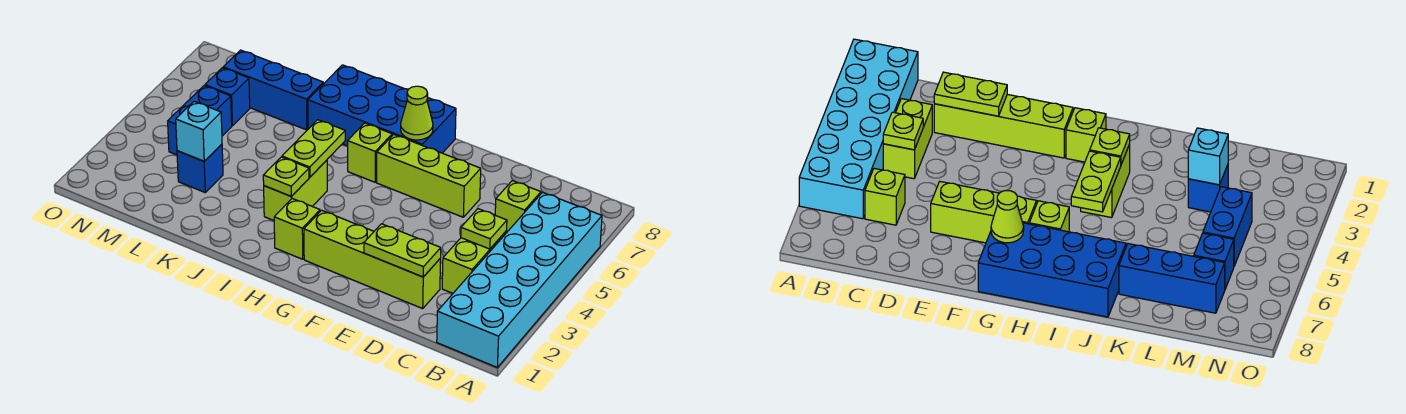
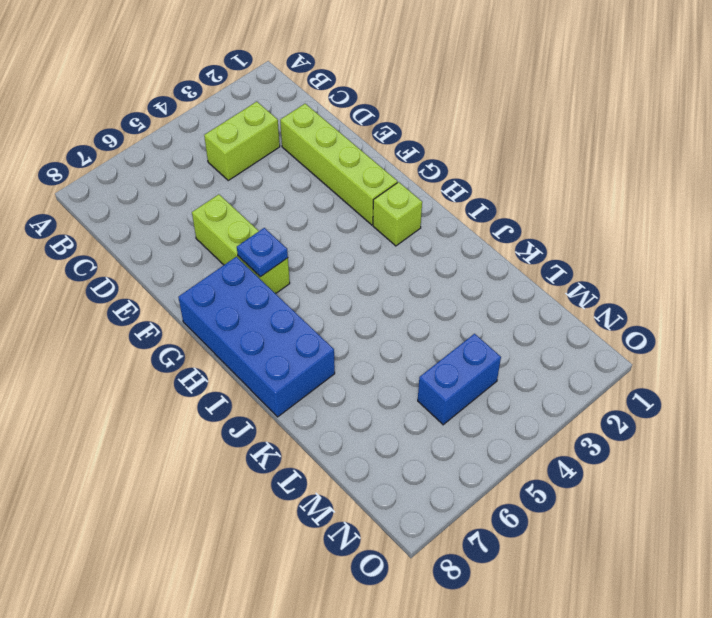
blue 1x1 plate [237,228,288,277] -> none
none -> cyan 2x6 brick [437,192,602,367]
none -> lime 1x1 brick [495,181,541,233]
none -> lime 1x1 brick [348,123,392,182]

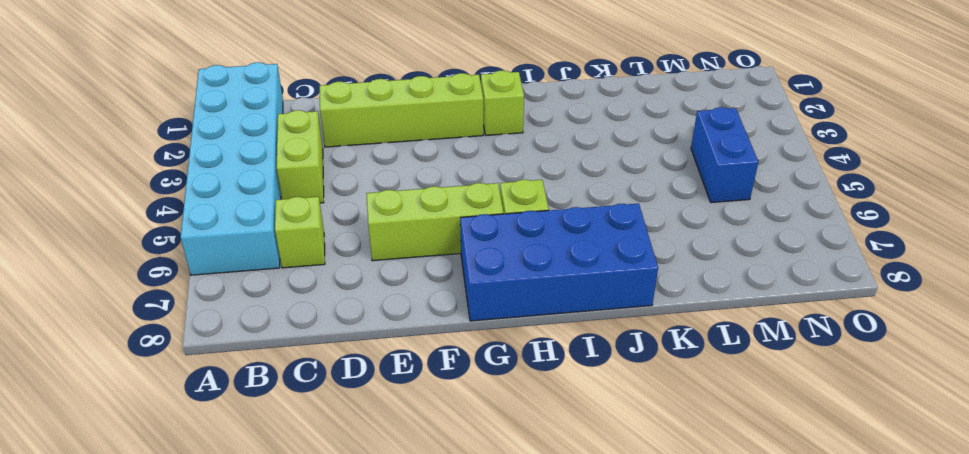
none -> lime 1x2 brick [264,160,327,220]
none -> blue 1x3 brick [223,50,323,130]
none -> blue 1x1 brick [177,144,223,192]

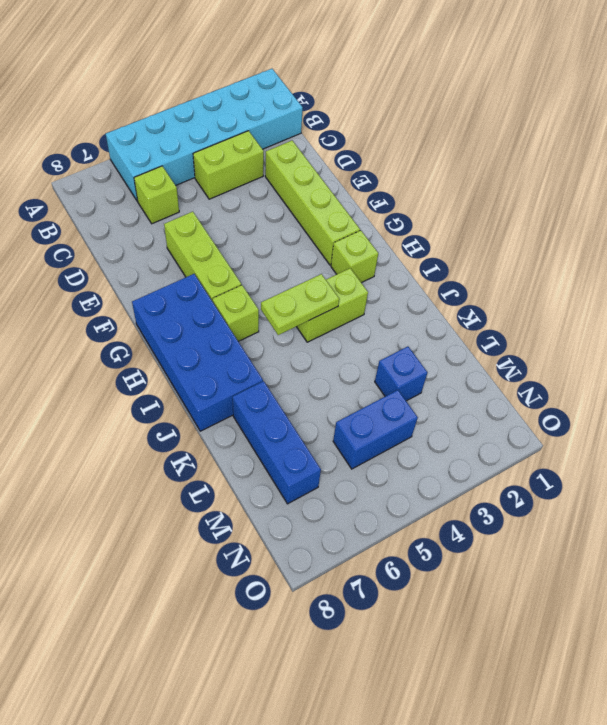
none -> blue 1x1 brick [205,68,250,126]
none -> lime 1x1 plate [461,209,507,249]
none -> lime 1x2 plate [364,224,441,277]

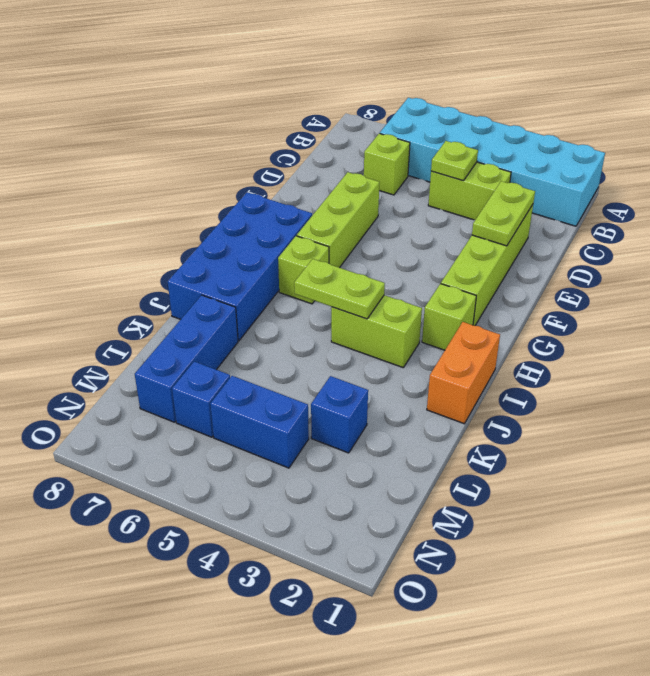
orange 1x2 brick [427,322,500,424] -> none
none -> lime 1x1 cone [401,86,433,140]
none -> lime 1x1 plate [263,157,309,196]
none -> cyan 1x1 brick [176,102,222,161]

